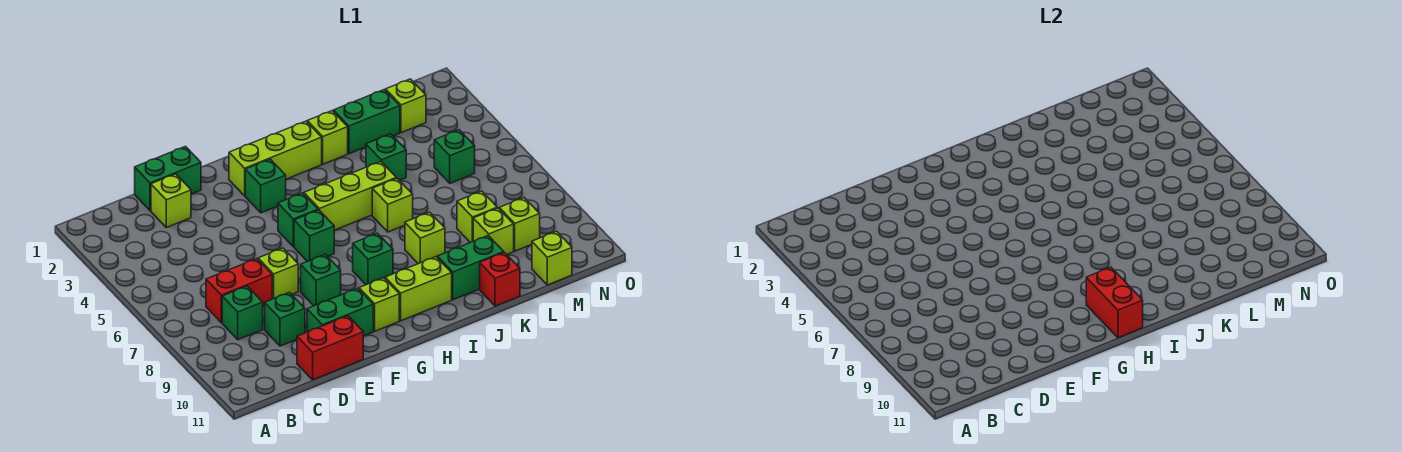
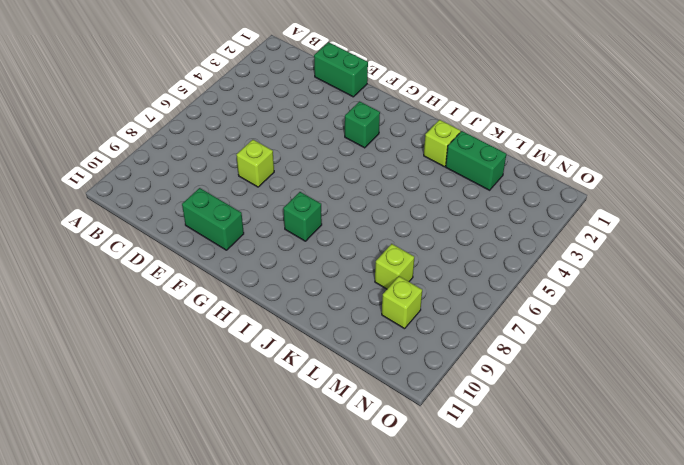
none -> red 1x2 brick [206,259,272,323]
none -> green 1x1 brick [222,286,263,340]
none -> lime 1x1 brick [151,174,191,228]
none -> green 1x1 brick [265,292,305,346]

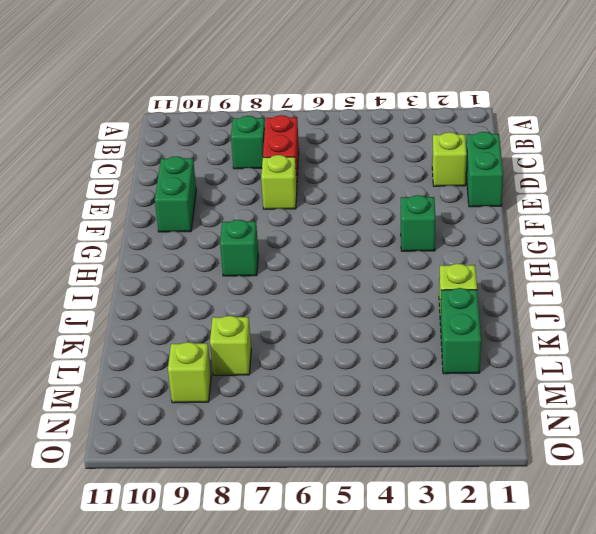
none -> green 1x1 brick [265,292,305,346]
none -> red 1x2 brick [297,316,363,380]
none -> green 1x1 brick [301,254,341,306]
none -> lime 1x3 brick [229,121,322,196]

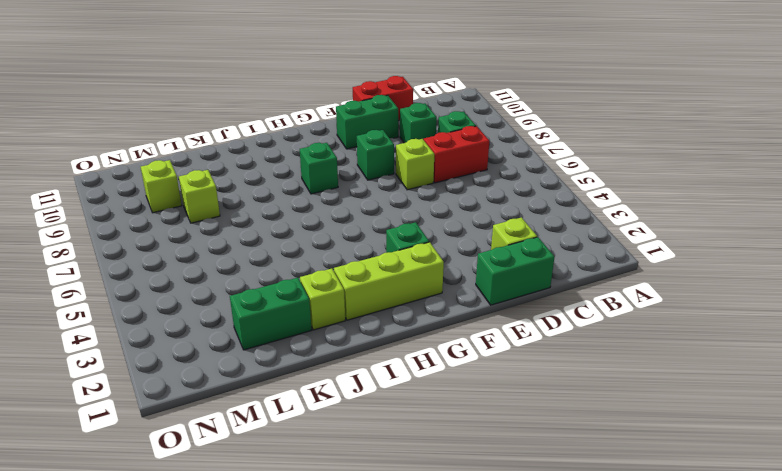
none -> green 1x1 brick [278,193,318,247]
none -> green 1x1 brick [294,210,334,262]
none -> lime 1x1 brick [359,278,399,331]
none -> lime 1x3 brick [304,161,396,230]

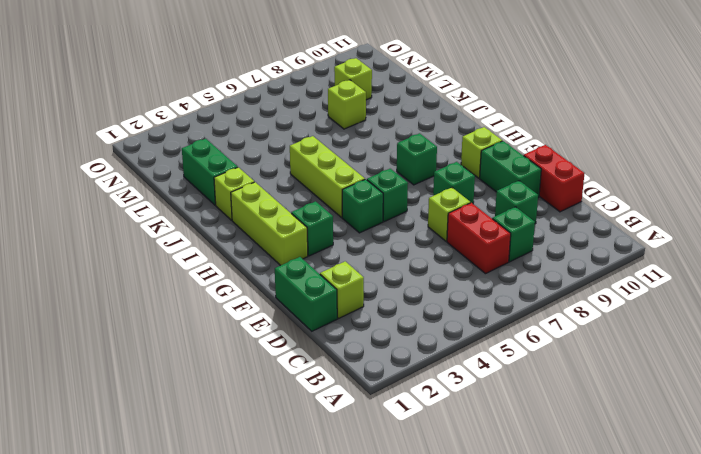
none -> lime 1x2 brick [385,257,452,321]
none -> lime 1x1 brick [372,178,413,232]
none -> lime 1x1 brick [405,212,445,264]
none -> green 1x2 brick [437,236,504,300]

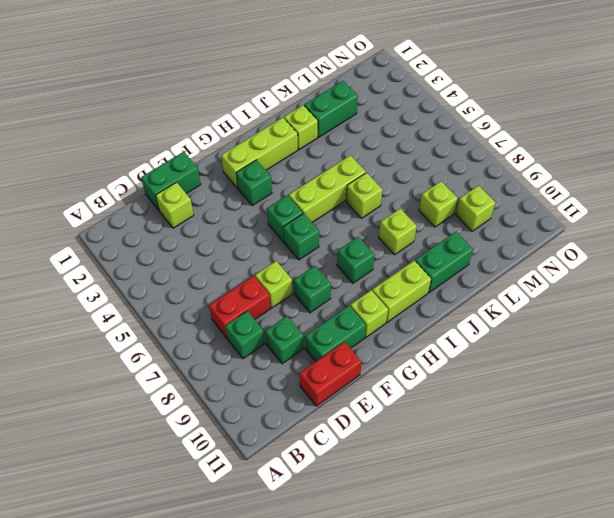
none -> green 1x1 brick [366,134,406,180]
none -> red 1x1 brick [480,252,520,306]
none -> lime 1x1 brick [473,208,514,254]
none -> lime 1x1 brick [386,79,426,133]

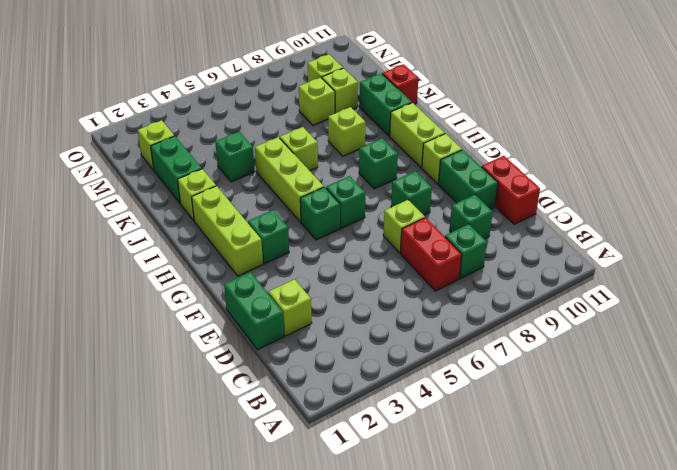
none -> green 1x1 brick [434,130,475,183]
none -> lime 1x1 brick [532,231,572,285]
none -> red 1x2 brick [1086,267,1143,338]

